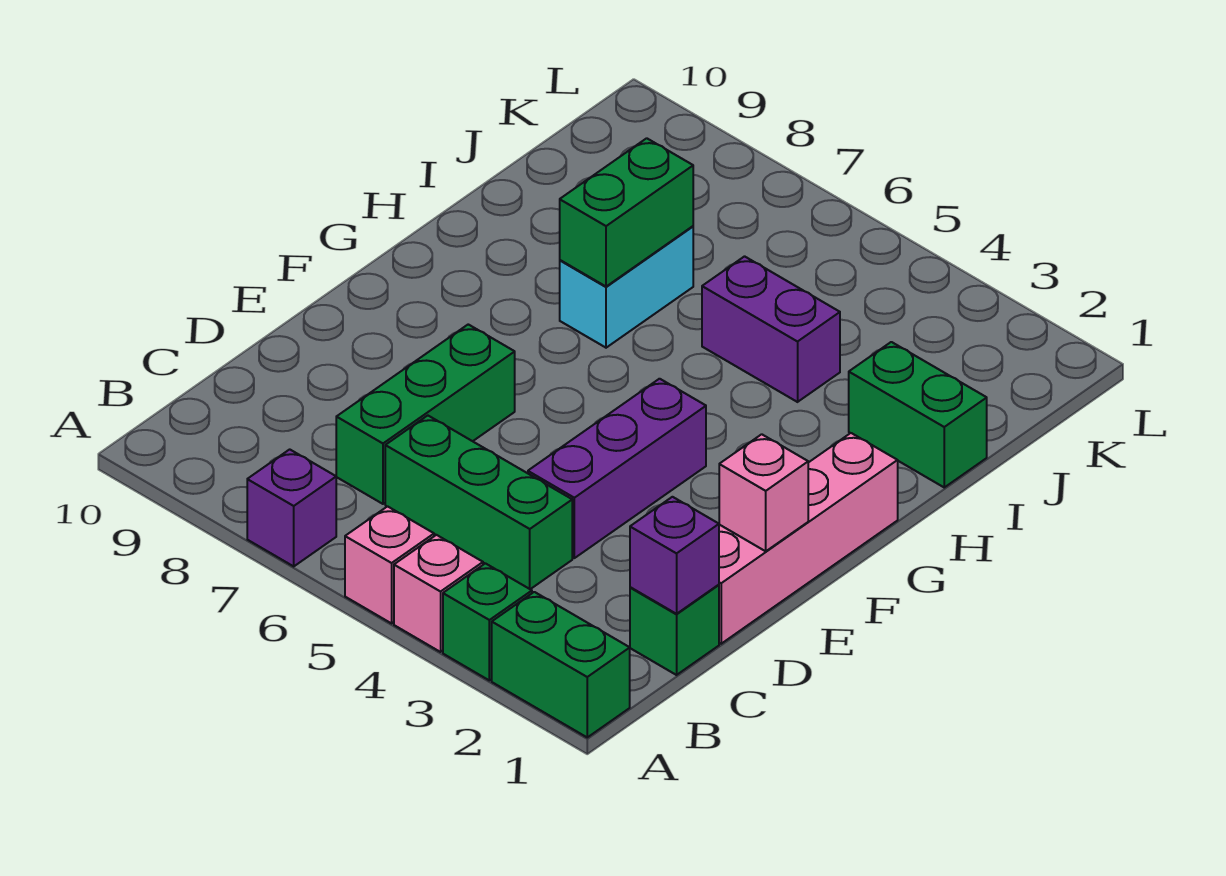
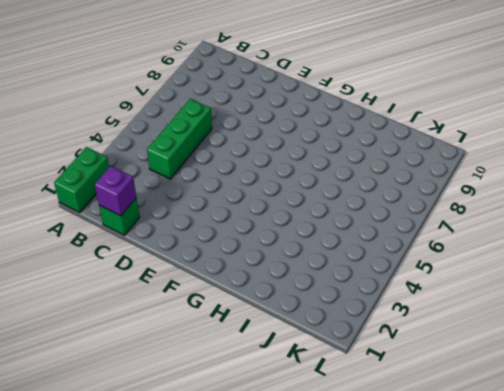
none -> green 1x1 brick [443,563,532,680]
none -> pink 1x1 brick [394,535,483,652]
none -> pink 1x1 brick [345,506,434,623]

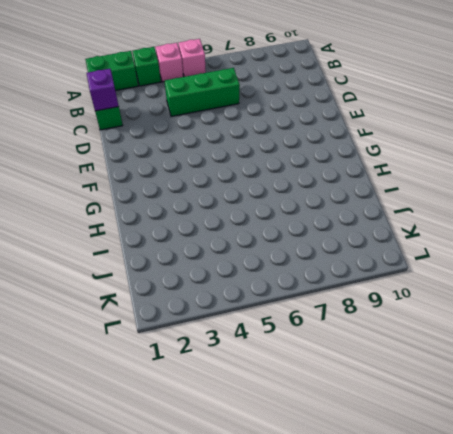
none -> purple 1x1 brick [247,449,336,566]
none -> green 1x3 brick [336,324,515,504]
none -> pink 1x4 brick [719,433,898,644]

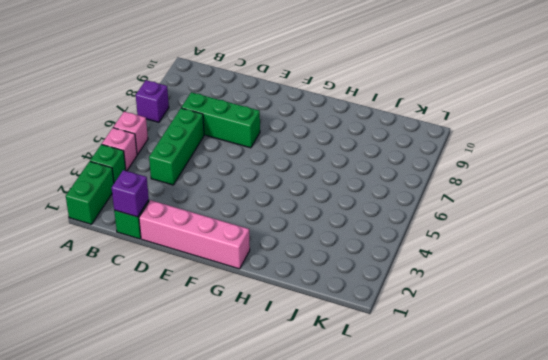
none -> purple 1x3 brick [528,379,706,558]
none -> cyan 1x2 brick [560,226,693,348]
none -> green 1x2 brick [849,342,987,487]

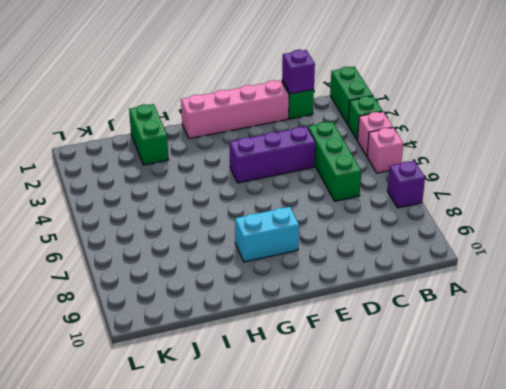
cyan 1x2 brick [235,207,299,262] -> cyan 1x2 brick moved to [560,226,693,348]
none -> green 1x3 brick [336,324,515,504]
none -> purple 1x2 brick [702,256,840,402]
none -> pink 1x1 brick [719,434,808,551]

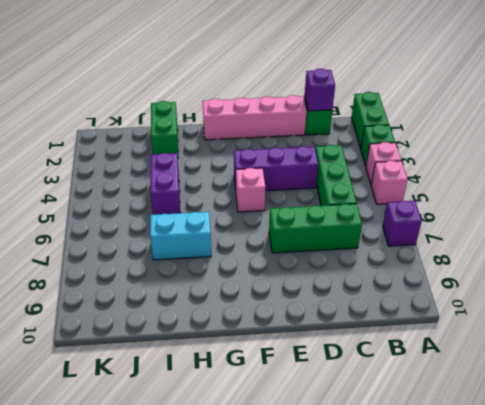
pink 1x1 brick [236,168,265,212] -> pink 1x1 brick moved to [719,434,808,551]
none -> green 1x2 brick [560,138,693,287]

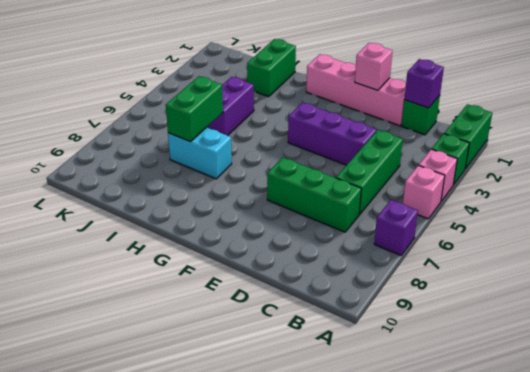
green 1x2 brick [166,76,223,142] -> green 1x2 brick turned to [560,138,693,287]

